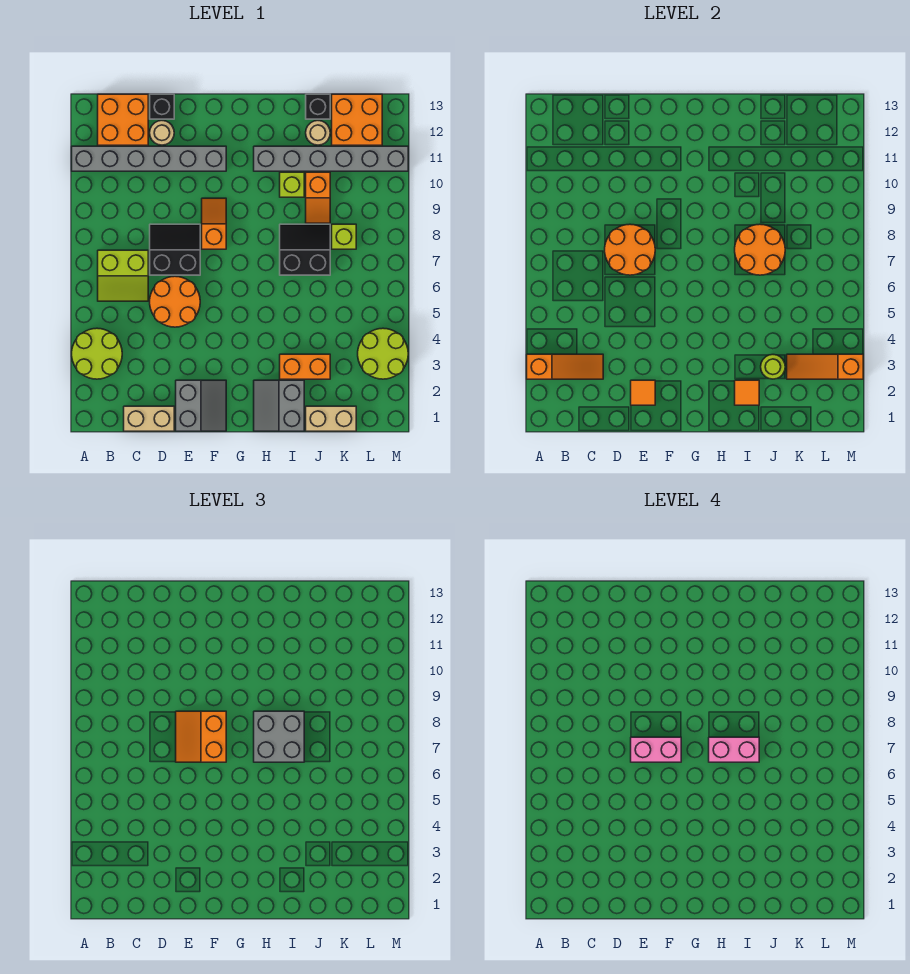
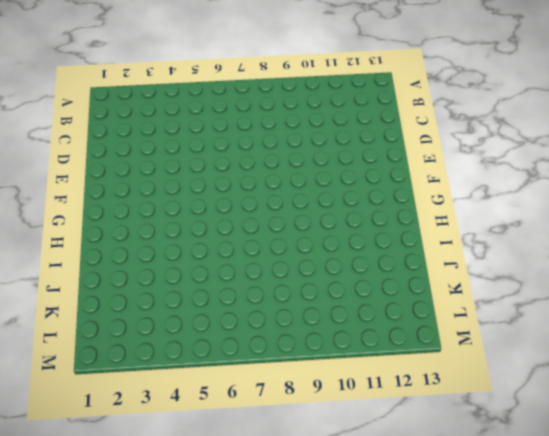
none -> lime 2x2 round brick [72,328,122,379]
none -> grey 1x6 brick [72,146,226,171]
none -> lime 2x2 slope [98,250,148,301]
none -> orange 2x2 brick [98,94,148,145]

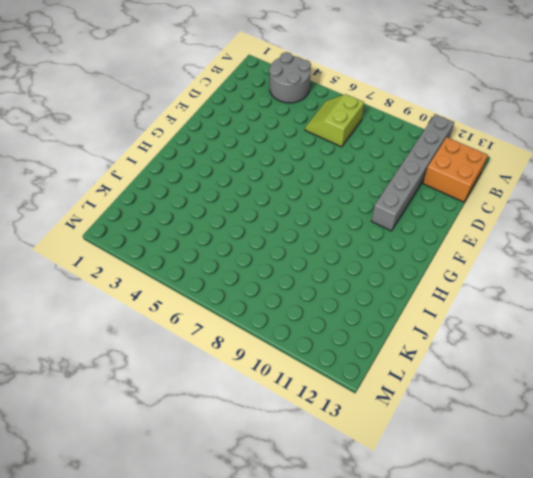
grey 2x2 round brick [269,52,311,103] -> lime 2x2 round brick [72,328,122,379]
none -> tan 1x2 brick [124,406,174,431]
none -> orange 2x2 round brick [150,276,200,327]
none -> black 2x2 slope [150,224,200,275]
none -> tan 1x1 round brick [150,121,174,145]

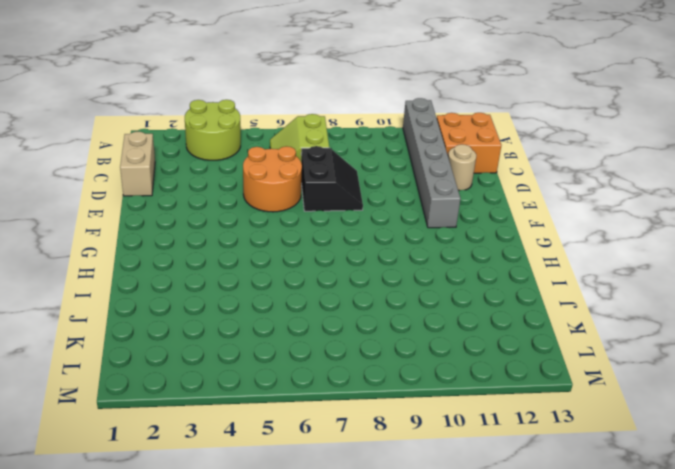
none -> black 1x1 brick [150,94,174,119]
none -> grey 2x2 slope [176,380,226,431]
none -> orange 1x2 slope [202,198,226,249]
none -> grey 2x2 slope [254,380,304,431]

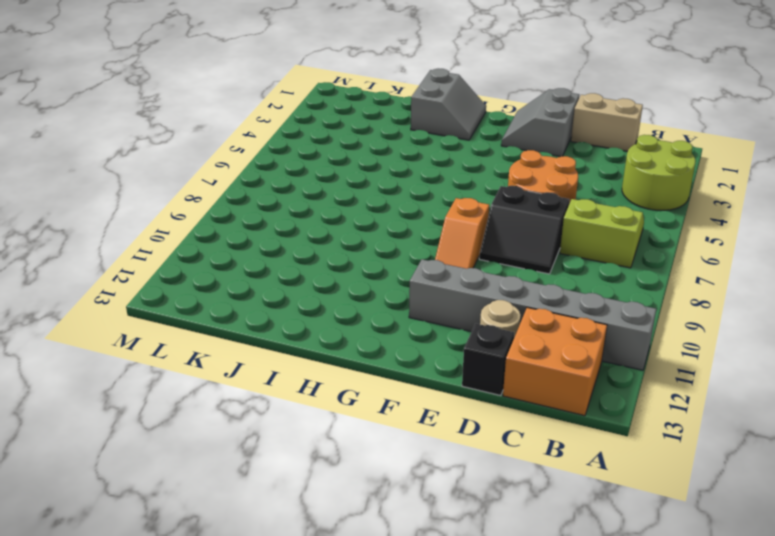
none -> grey 1x6 brick [254,146,408,171]
none -> orange 1x2 brick [280,354,330,379]
none -> black 2x2 slope [280,224,330,275]
none -> lime 1x1 brick [280,172,304,197]

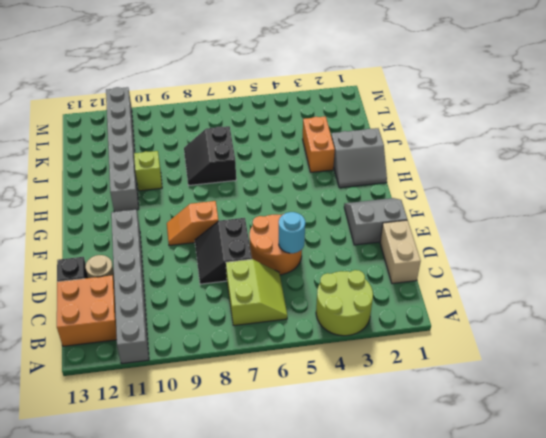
cyan 1x1 round brick [279,212,305,253] -> none
none -> tan 1x2 brick [306,406,356,431]
none -> orange 1x2 slope [306,172,330,223]
none -> tan 1x1 round brick [306,121,330,145]
none -> black 1x1 brick [306,94,330,119]

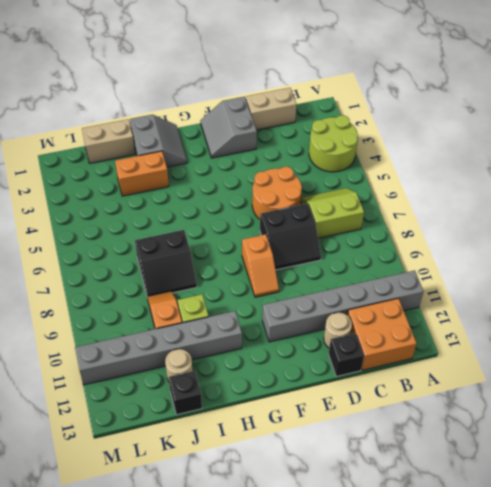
none -> lime 1x1 brick [332,224,356,249]
none -> orange 2x2 brick [332,94,382,145]
none -> lime 2x2 round brick [358,328,408,379]
none -> orange 1x3 slope [527,354,603,379]

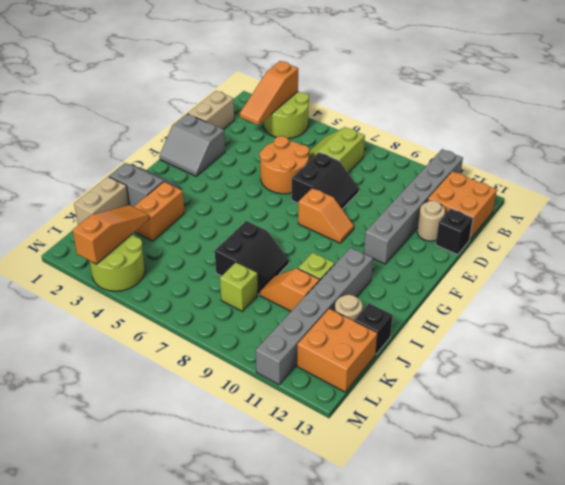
none -> orange 2x2 round brick [605,224,655,275]
none -> orange 1x1 tile [631,380,655,405]
none -> orange 1x1 tile [735,380,759,405]
none -> orange 2x2 round brick [735,224,785,275]

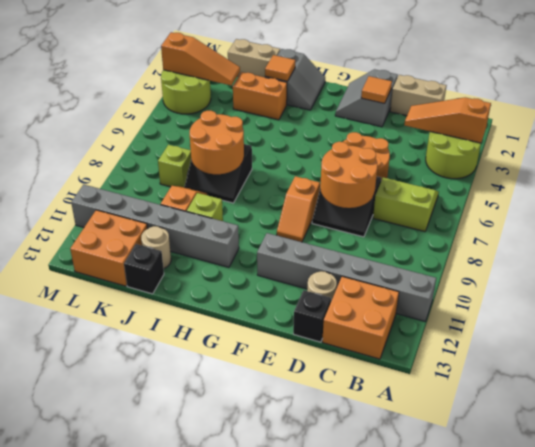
none -> lime 1x1 round brick [761,355,785,379]
none -> orange 2x2 slope [176,711,226,762]
none -> grey 2x2 brick [254,711,304,762]
none -> pink 1x2 brick [631,737,681,762]

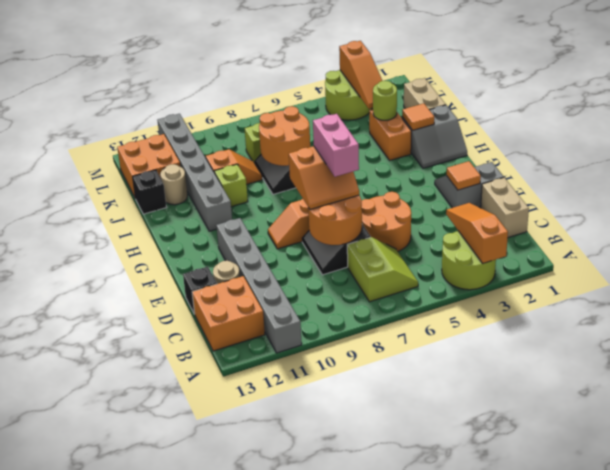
none -> grey 2x2 brick [254,711,304,762]
none -> pink 1x2 brick [709,737,759,762]

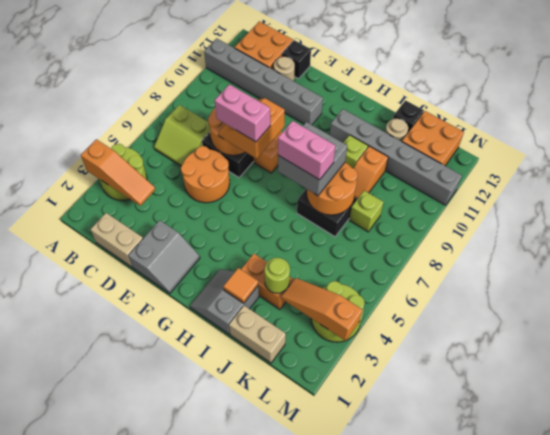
none -> orange 1x1 tile [631,380,655,405]

